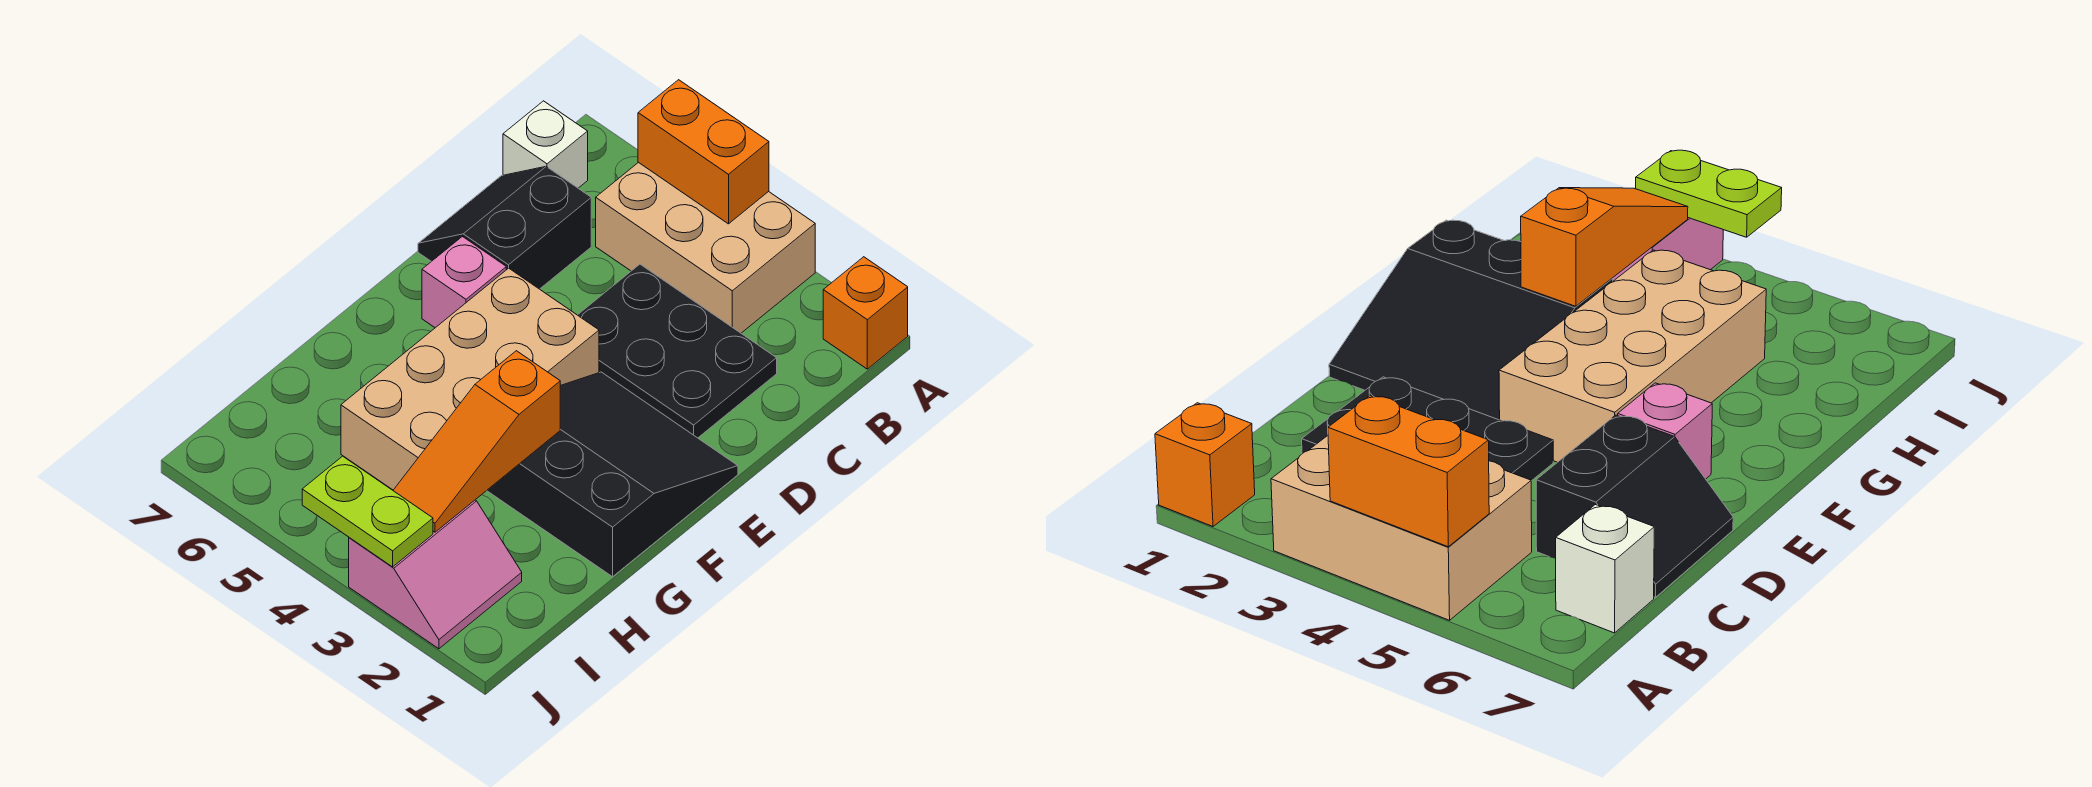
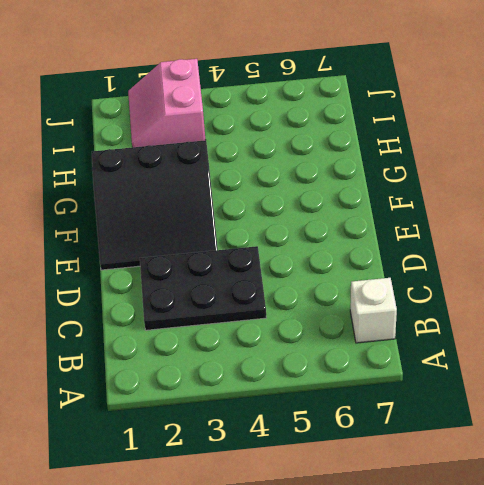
none -> orange 1x1 brick [823,257,908,369]
none -> tan 2x3 brick [596,162,815,333]
none -> black 2x2 slope [418,167,591,289]

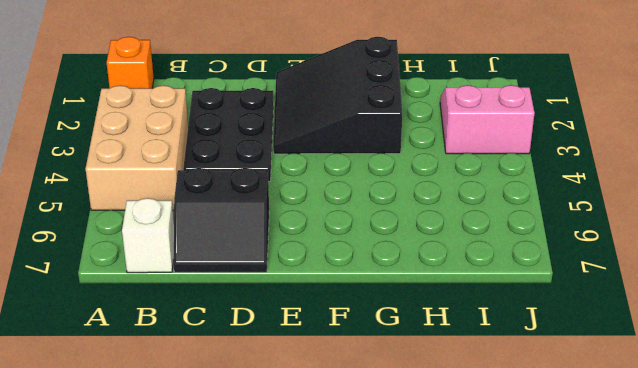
none -> tan 2x4 brick [341,268,599,490]
none -> pink 1x1 brick [422,237,506,328]
none -> orange 1x2 brick [638,80,769,224]

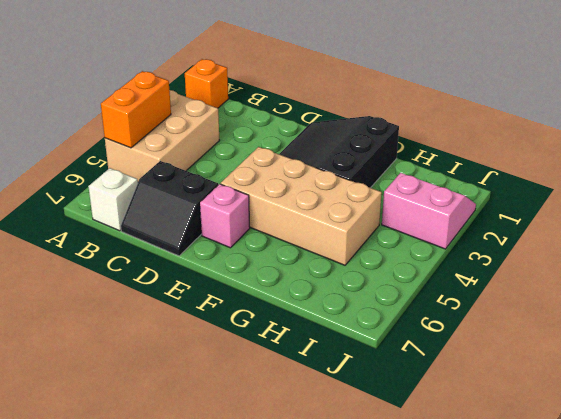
none -> black 2x3 plate [578,264,777,438]
none -> orange 1x3 slope [393,351,560,532]
none -> lime 1x2 plate [302,456,433,567]

